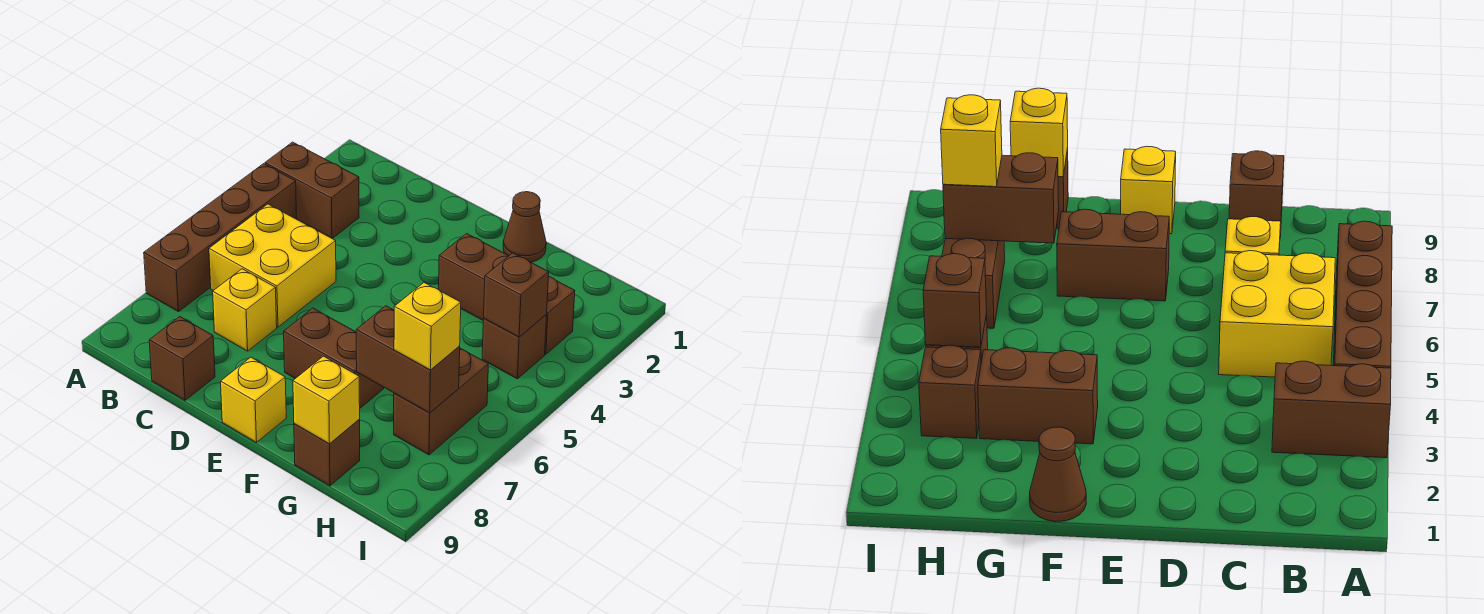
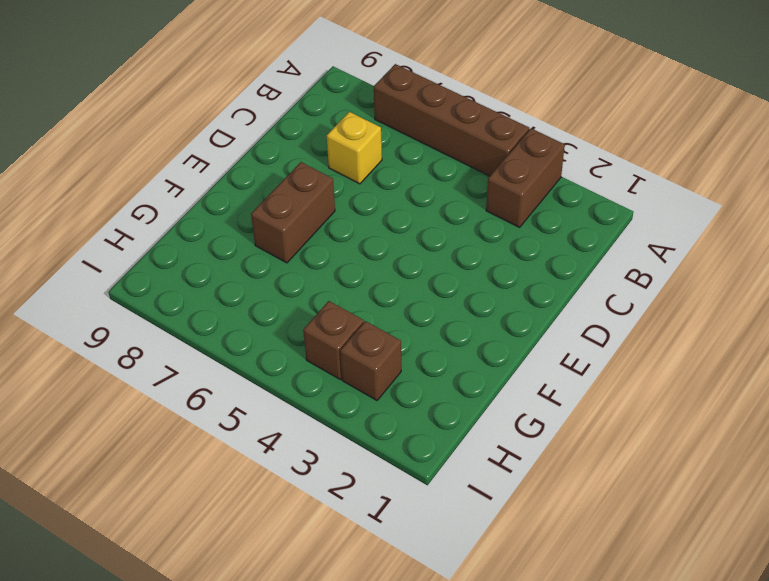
none -> yellow 2x2 brick [209,204,336,327]
none -> brown 1x1 brick [149,317,215,400]
none -> yellow 1x1 brick [221,357,286,442]

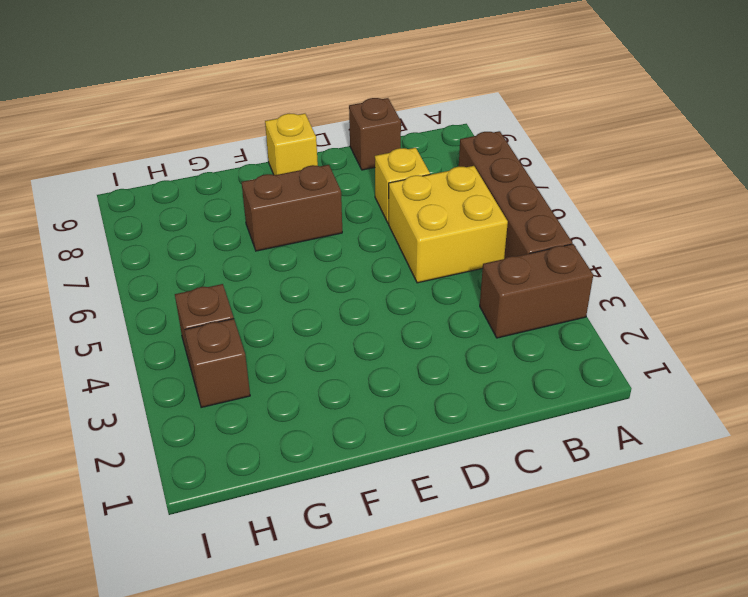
none -> brown 1x1 cone [503,192,546,262]
none -> brown 1x2 brick [439,234,508,320]
none -> brown 1x1 brick [294,420,360,486]

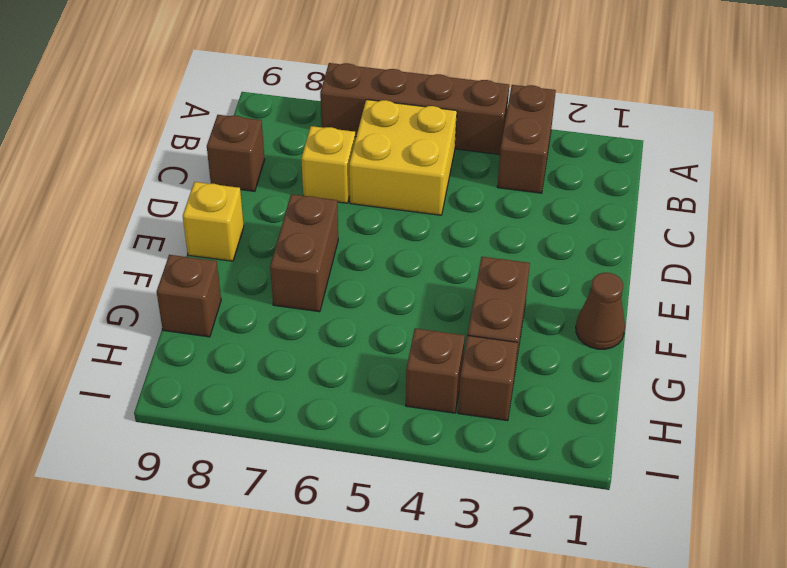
none -> brown 1x2 brick [394,348,488,455]
none -> brown 1x2 brick [356,306,460,413]
none -> yellow 1x1 brick [293,356,360,444]

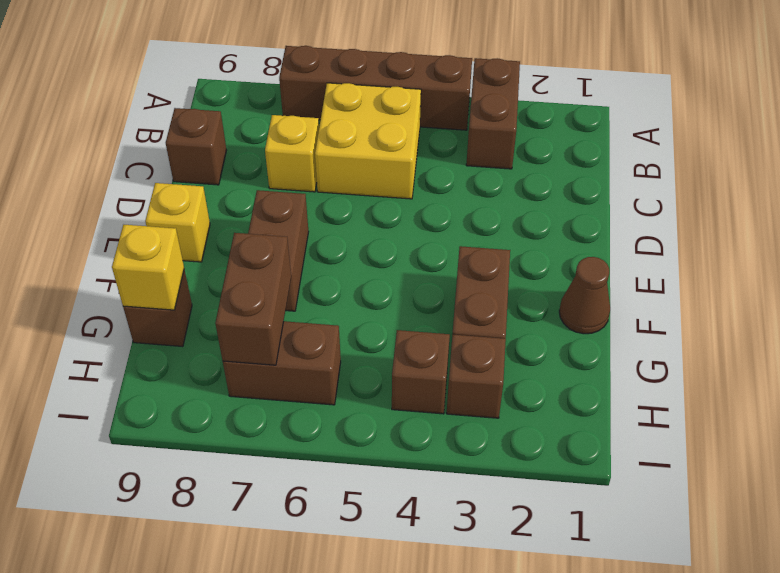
none -> brown 1x1 brick [484,253,549,337]
none -> yellow 1x1 brick [394,283,461,370]

